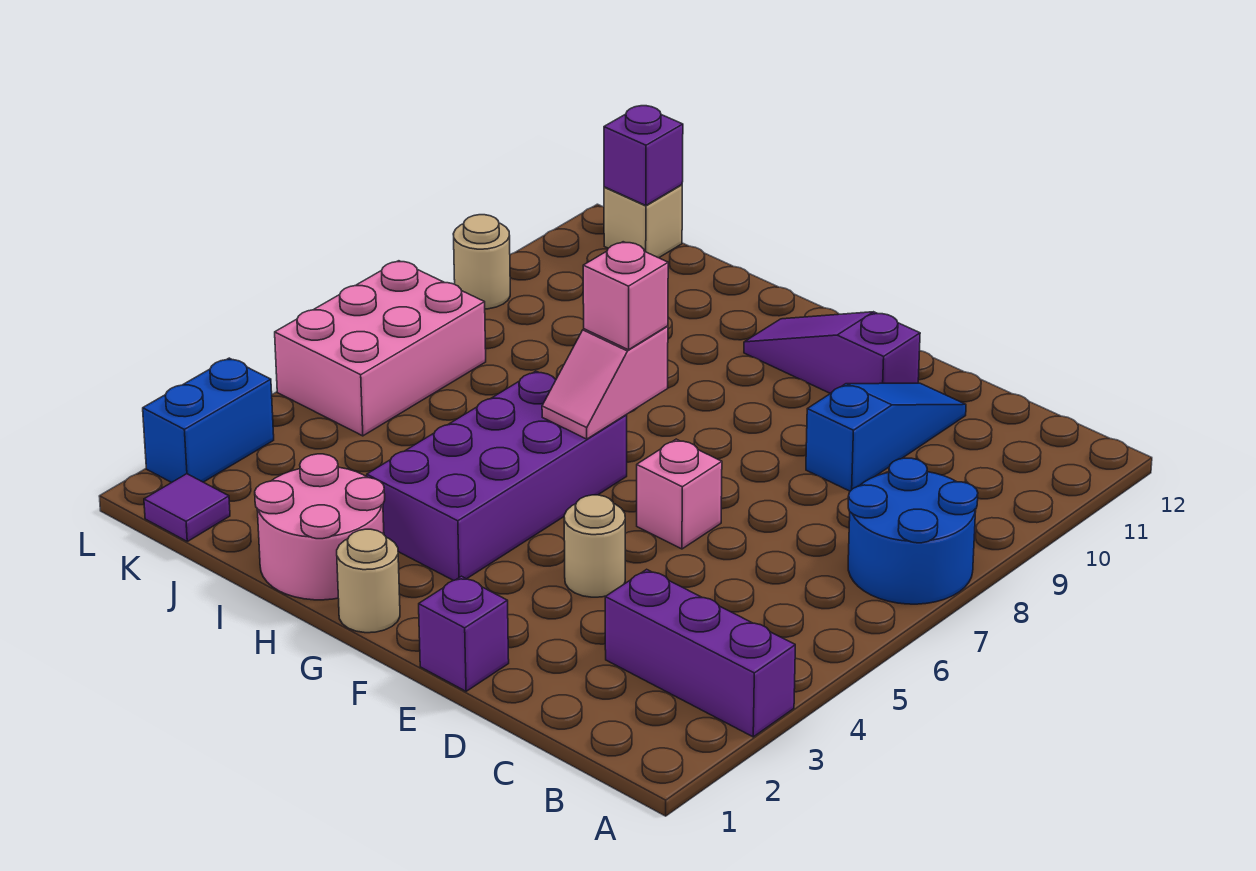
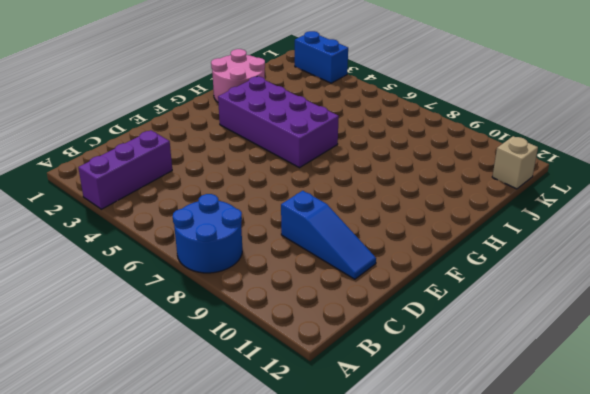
none -> purple 1x1 brick [419,576,509,691]
none -> tan 1x1 round brick [564,495,625,597]
none -> pink 1x1 brick [637,439,722,549]

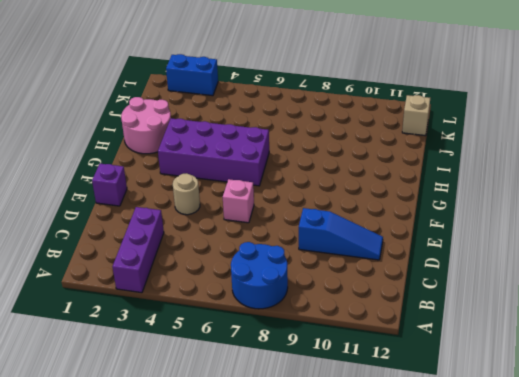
none -> purple 1x3 slope [744,312,920,394]
none -> tan 1x1 round brick [337,529,400,633]
none -> purple 1x1 tile [144,474,230,541]

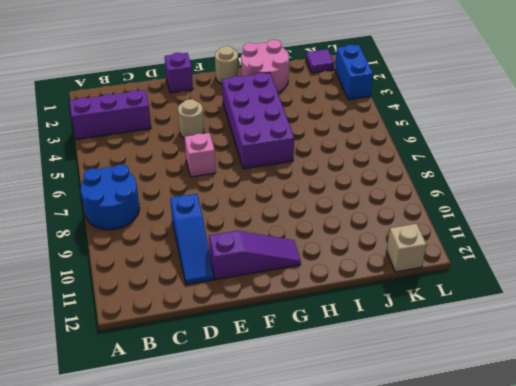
none -> pink 2x3 brick [275,261,486,436]
none -> tan 1x1 round brick [453,215,510,309]
none -> pink 1x2 slope [542,326,668,439]

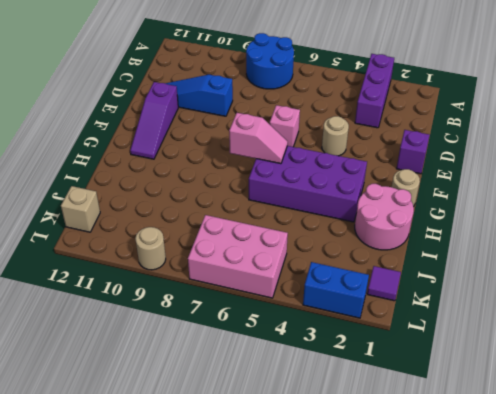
none -> purple 1x1 brick [604,106,683,206]
none -> pink 1x1 brick [583,242,668,350]

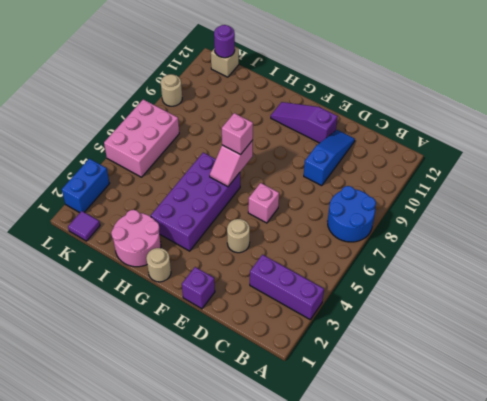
purple 1x1 round brick [214,25,235,58] -> purple 1x1 brick [604,106,683,206]

